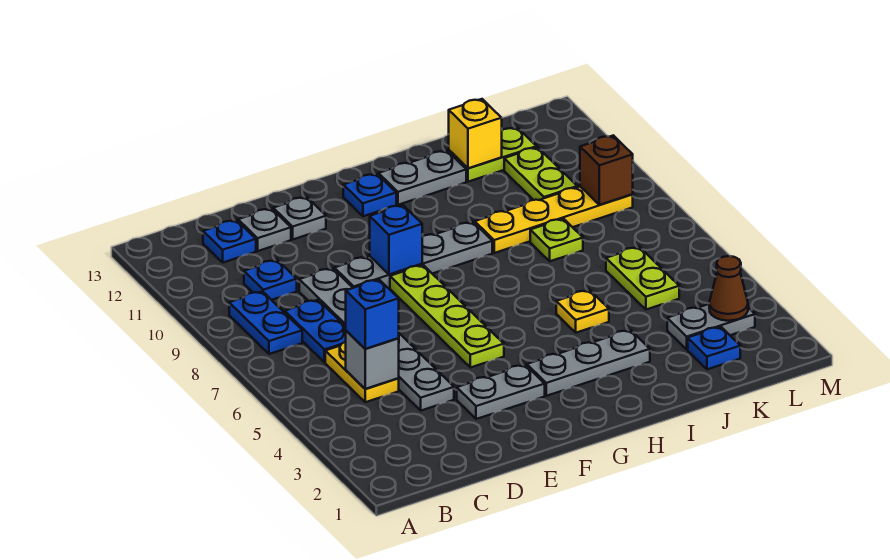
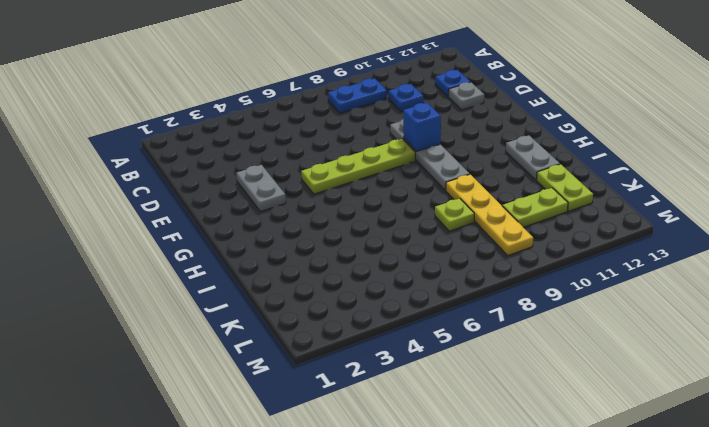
none -> yellow 1x2 plate [325,342,399,402]
none -> blue 1x2 plate [285,300,346,362]
none -> grey 1x6 plate [299,268,454,411]

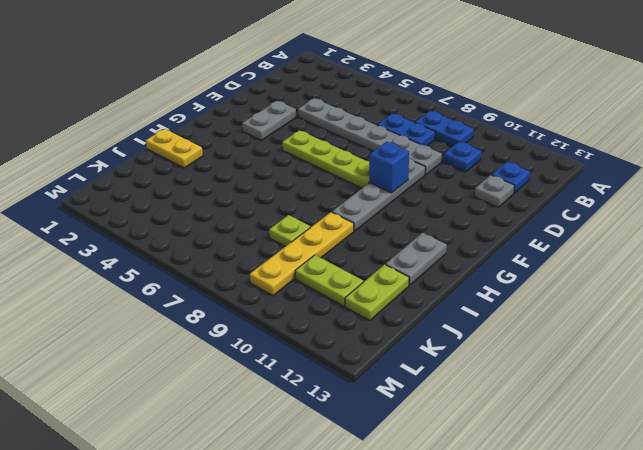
yellow 1x2 plate [146,129,203,168] -> yellow 1x2 plate moved to [325,342,399,402]
none -> grey 1x1 plate [273,197,326,239]
none -> grey 1x3 plate [527,330,650,396]
none -> blue 1x1 plate [343,174,396,216]

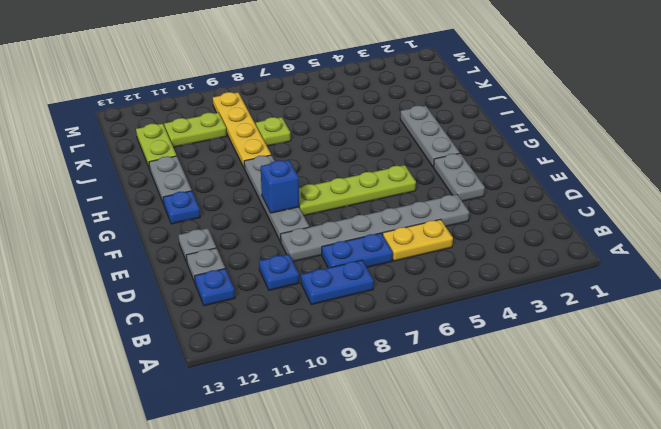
none -> yellow 1x1 plate [556,290,609,333]
none -> blue 1x1 plate [688,327,740,369]
none -> grey 1x2 plate [667,304,755,349]

